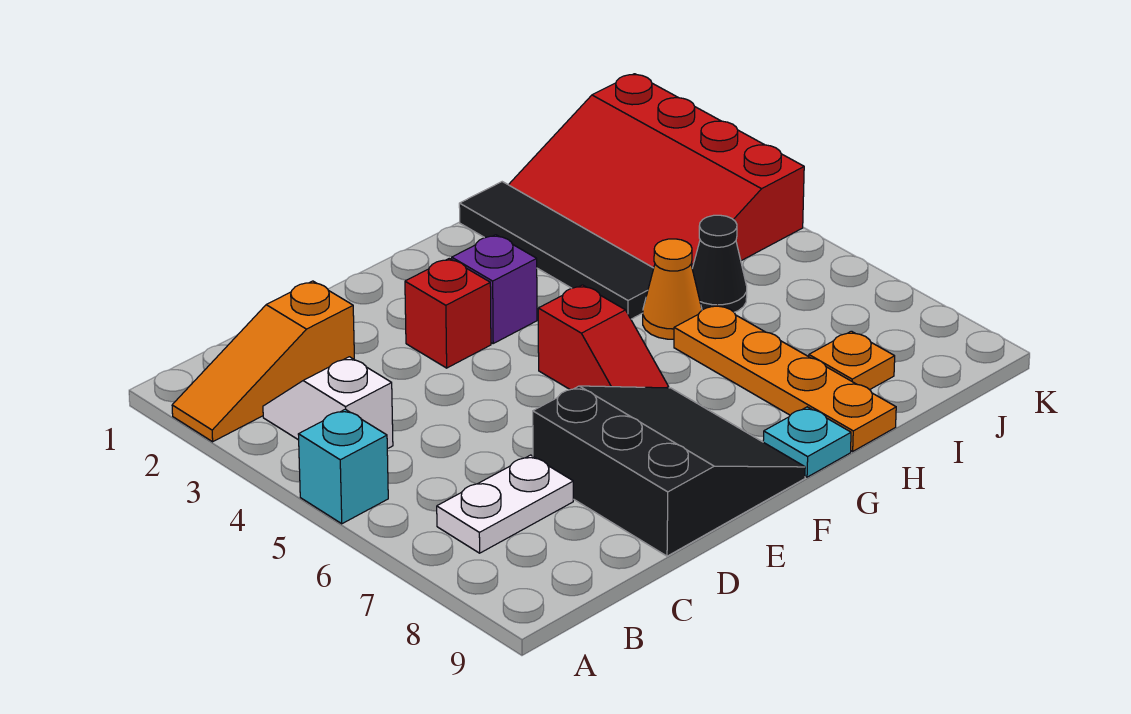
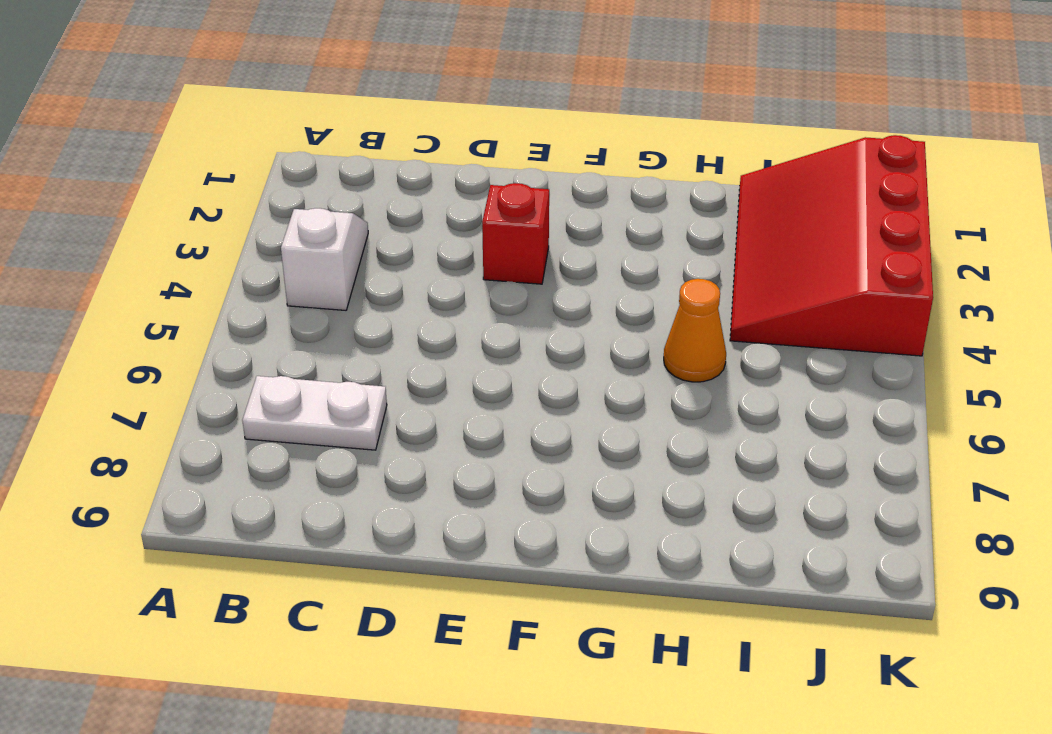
none -> orange 1x3 slope [172,281,354,442]
none -> cyan 1x1 brick [298,409,388,524]
none -> black 3x3 slope [533,386,805,556]

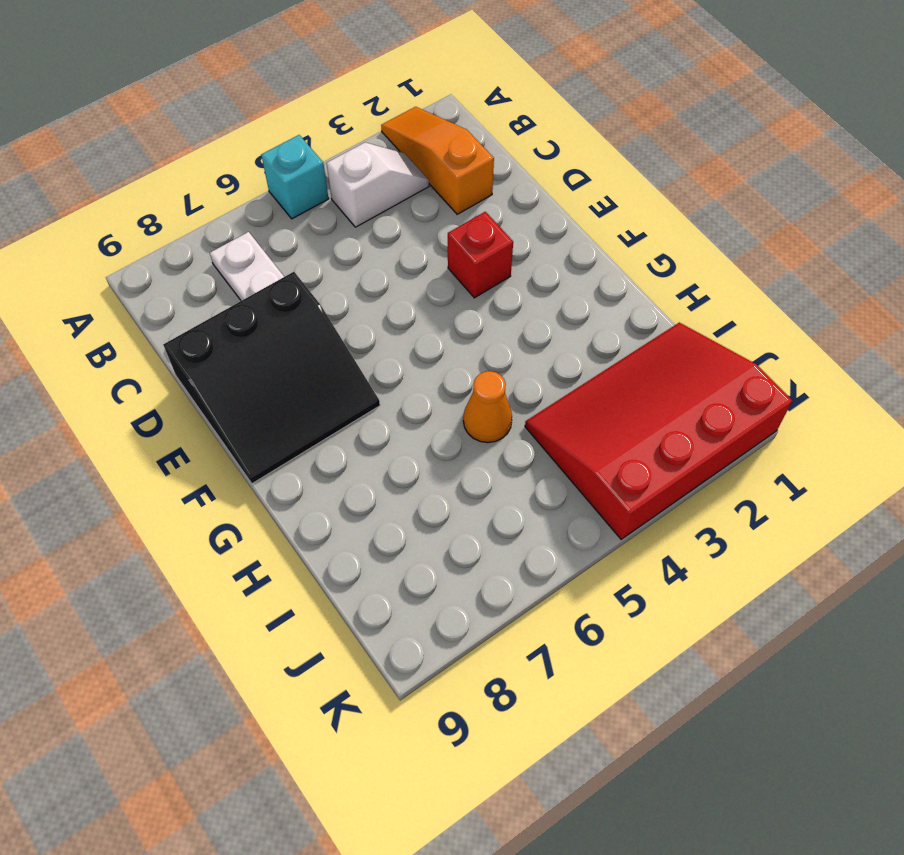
none -> purple 1x1 brick [452,235,537,343]
none -> red 1x2 slope [538,285,669,390]
none -> cyan 1x1 plate [763,407,851,477]

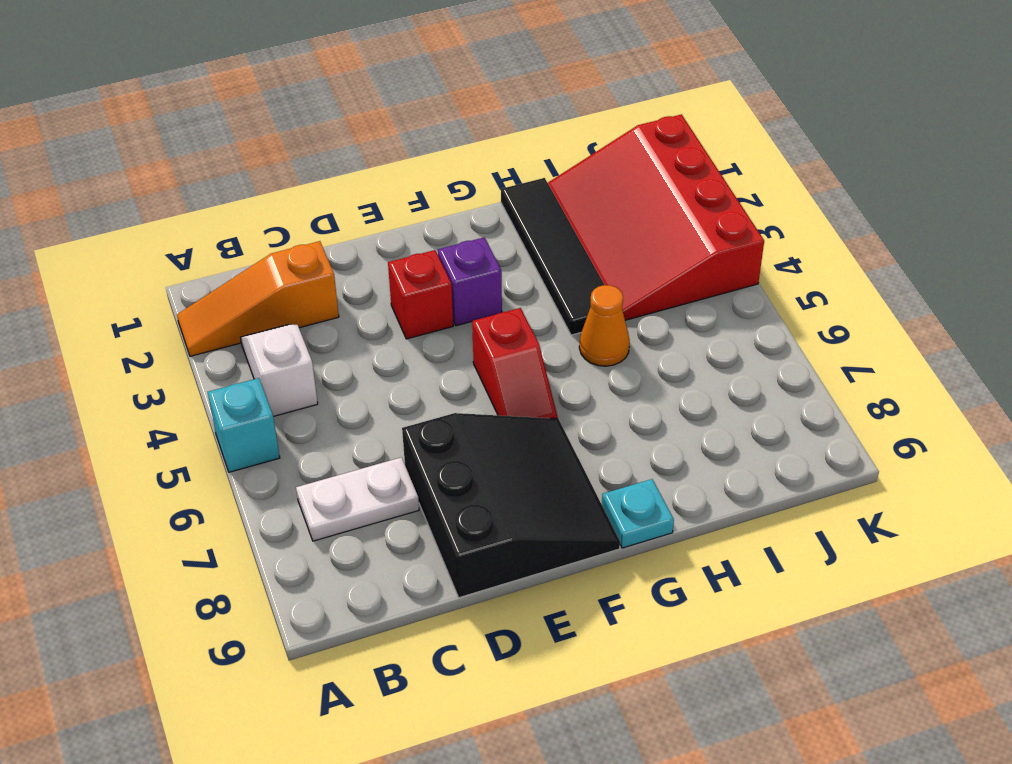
none -> orange 1x4 plate [674,305,896,451]
none -> black 1x1 cone [692,215,747,312]
none -> orange 1x1 plate [809,331,895,390]

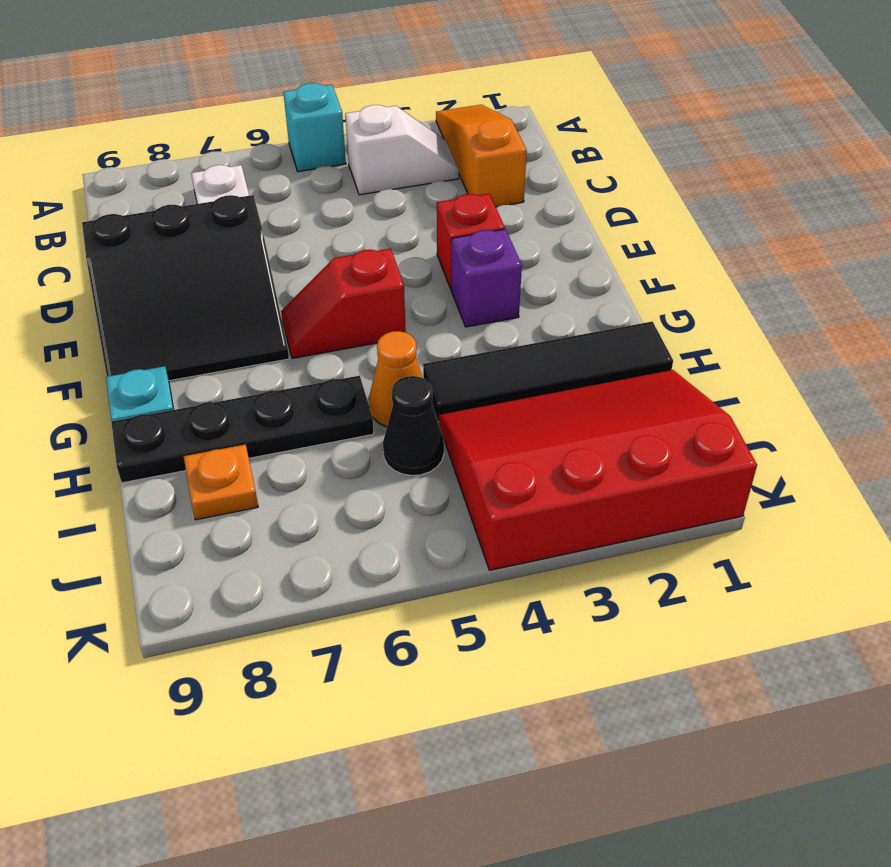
black 1x4 plate [111,376,374,483] -> orange 1x4 plate [674,305,896,451]

